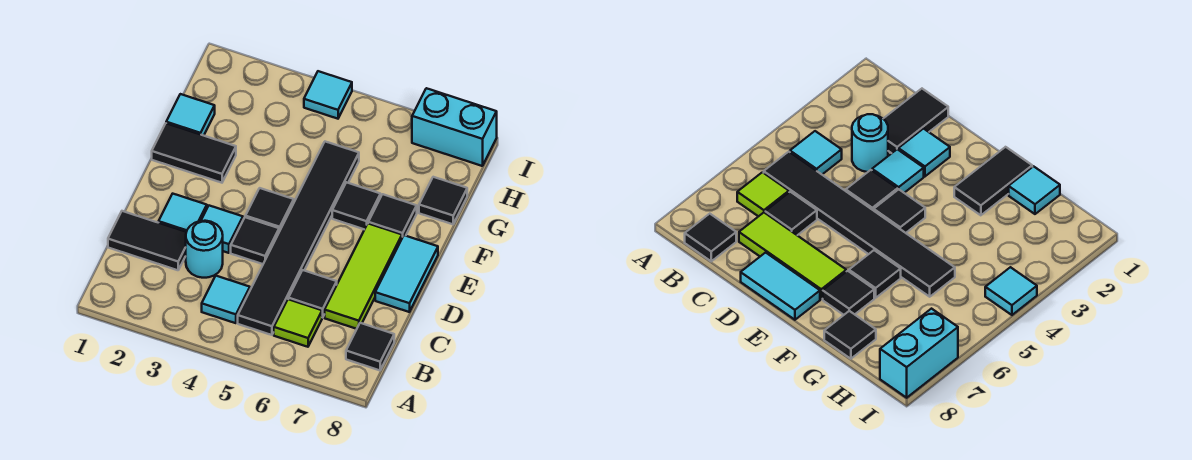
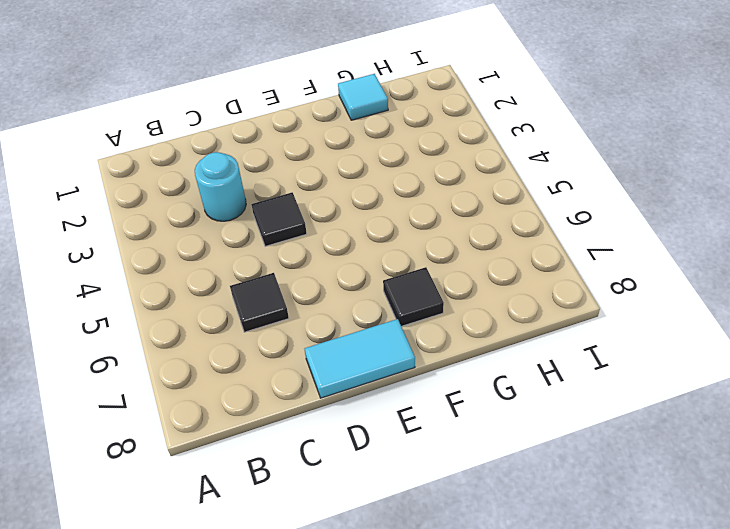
none -> cyan 1x1 tile [202,276,250,323]
none -> black 1x6 tile [238,142,359,335]
none -> lime 1x1 tile [274,299,322,347]

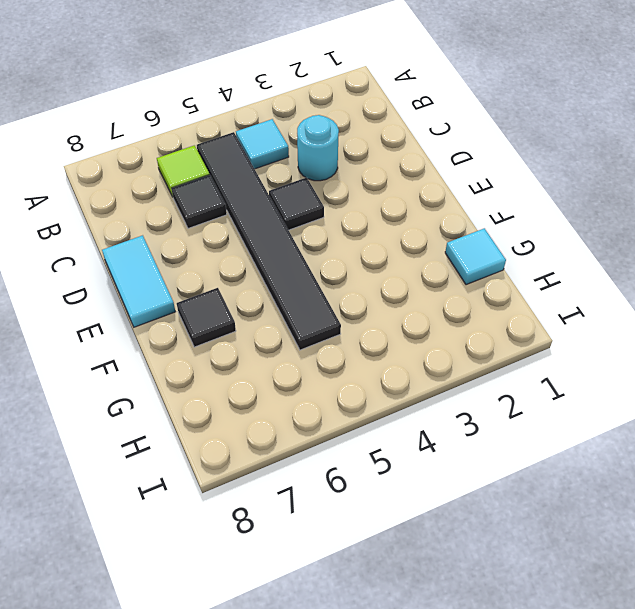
none -> black 1x1 tile [346,323,394,370]
none -> black 1x2 tile [108,211,186,270]
none -> lime 1x3 tile [325,224,402,329]

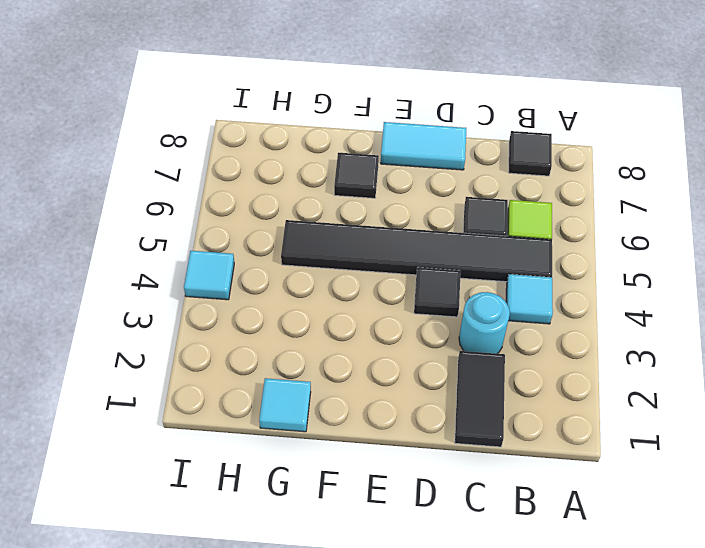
none -> lime 1x3 tile [325,224,402,329]
none -> cyan 1x1 tile [159,194,207,232]
none -> cyan 1x1 tile [201,206,243,253]

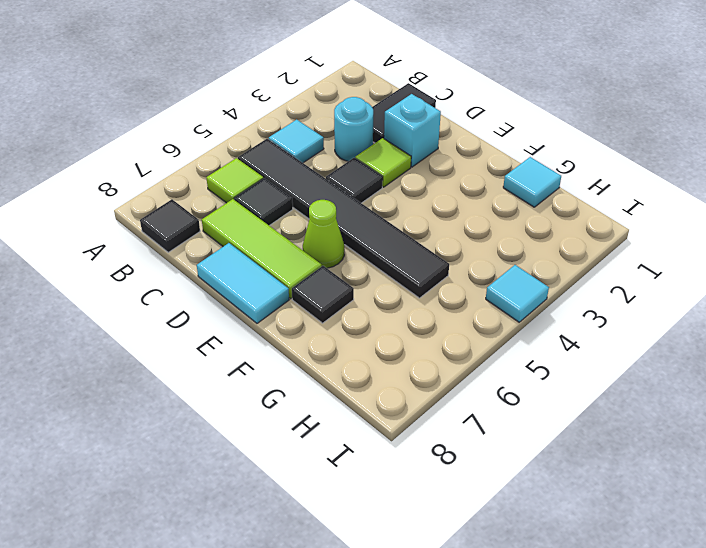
cyan 1x1 brick [384,94,441,167] -> cyan 1x1 tile [159,194,207,232]
lime 1x1 tile [355,138,411,187] -> cyan 1x1 tile [201,206,243,253]
lime 1x1 cone [303,200,344,268] -> none
none -> black 1x1 tile [245,188,294,232]
none -> black 1x2 tile [152,123,236,183]
none -> black 1x1 tile [332,182,381,229]

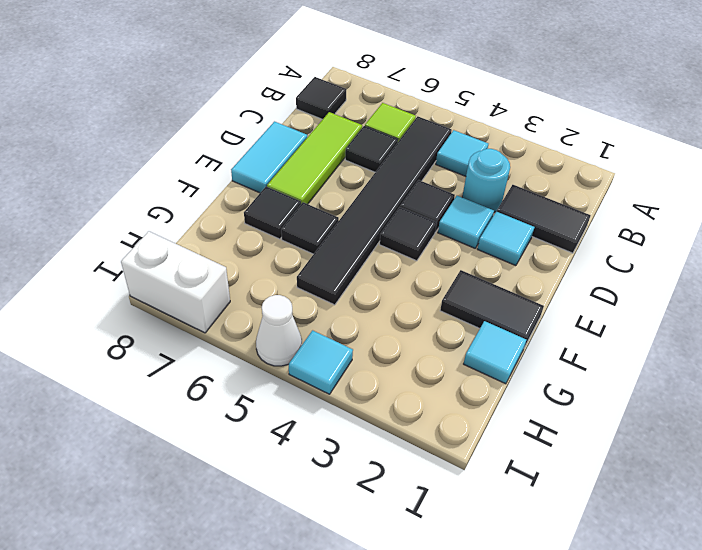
white 1x1 cone [256,295,302,366] -> none
white 1x2 brick [121,231,230,333] -> cyan 1x2 brick [412,88,497,166]
none -> black 1x1 tile [419,177,467,224]

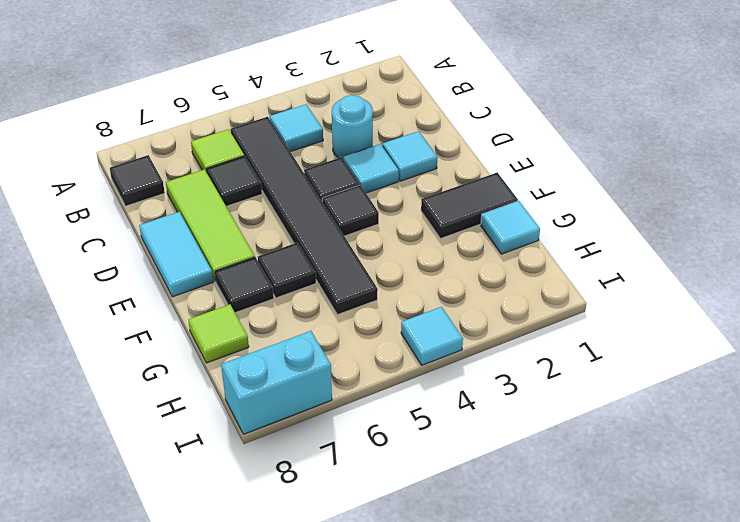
lime 1x1 tile [188,305,249,363] -> black 1x1 tile [419,177,467,224]
none -> black 1x2 tile [108,211,186,270]

